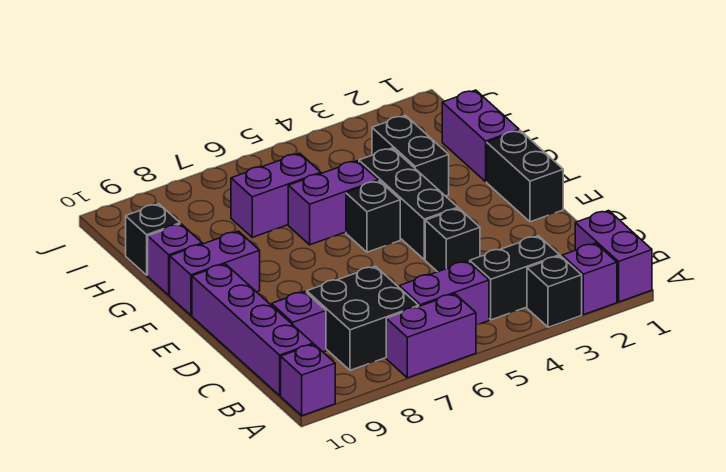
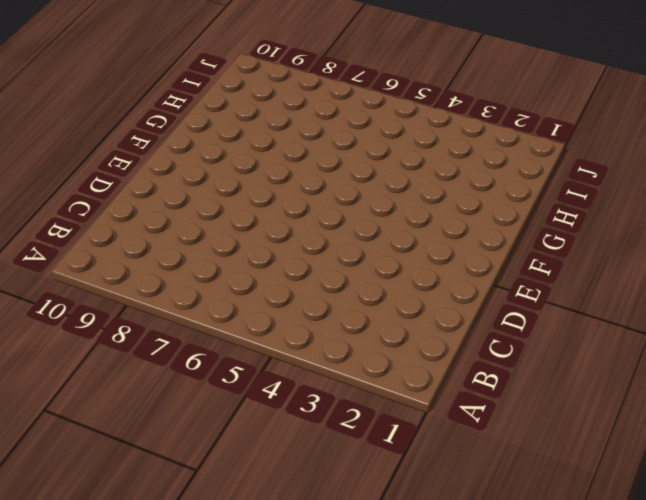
none -> purple 1x2 brick [575,211,652,302]
none -> purple 1x1 brick [562,243,617,315]
none -> black 1x1 brick [527,256,582,327]

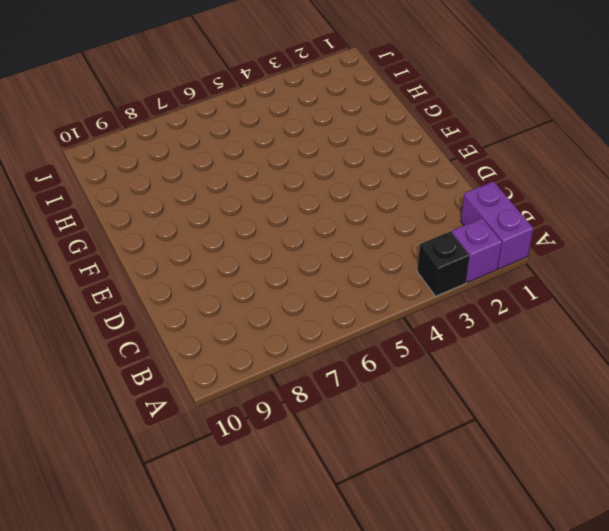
none -> purple 1x2 brick [386,294,476,378]
none -> purple 1x1 brick [281,344,335,416]
none -> black 1x2 brick [470,236,560,320]

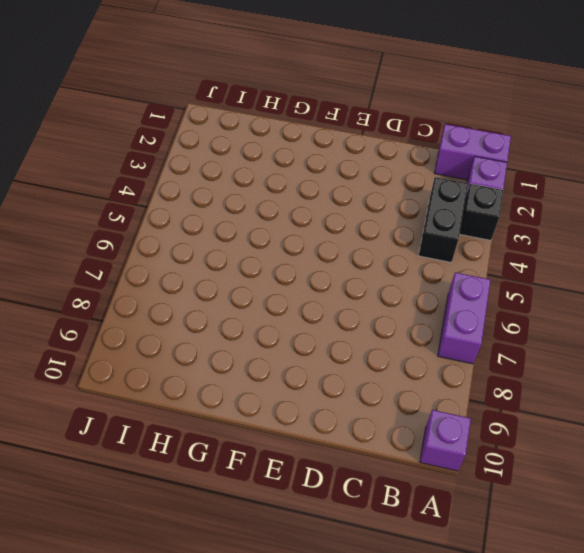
none -> purple 1x2 brick [399,261,489,325]
none -> black 2x2 brick [307,266,419,370]
none -> purple 1x4 brick [192,264,313,395]

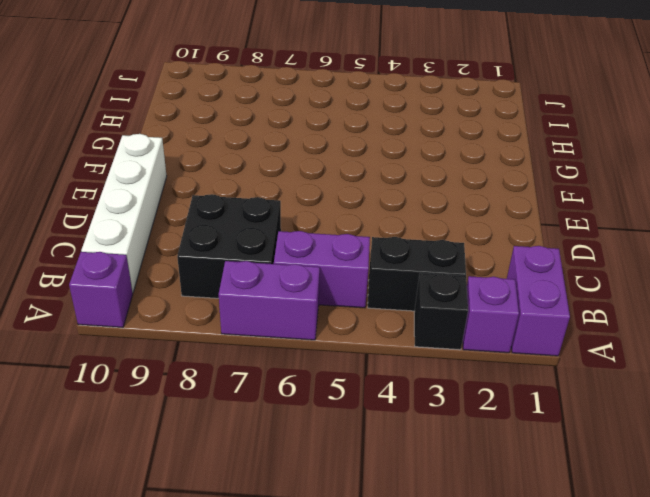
white 1x4 brick [81,134,167,293] -> purple 1x4 brick [192,264,313,395]
none -> purple 1x1 brick [272,292,326,352]
none -> black 1x1 brick [425,208,480,272]
none -> black 1x2 brick [487,130,563,222]

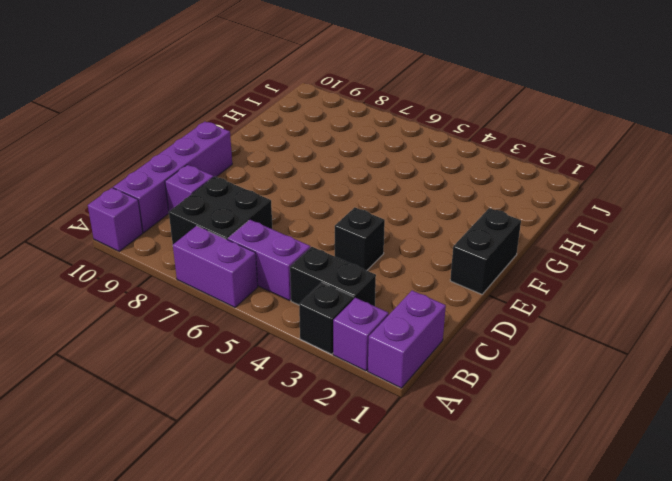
none -> black 1x3 brick [359,148,458,260]
none -> black 1x1 brick [346,181,400,252]
none -> purple 1x2 brick [170,231,260,315]

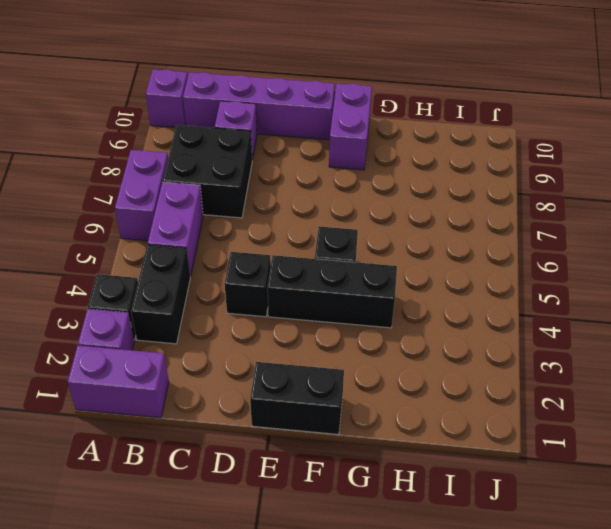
none -> purple 1x2 brick [442,90,519,182]
none -> black 1x2 brick [372,115,449,196]
none -> purple 1x2 brick [288,161,378,245]

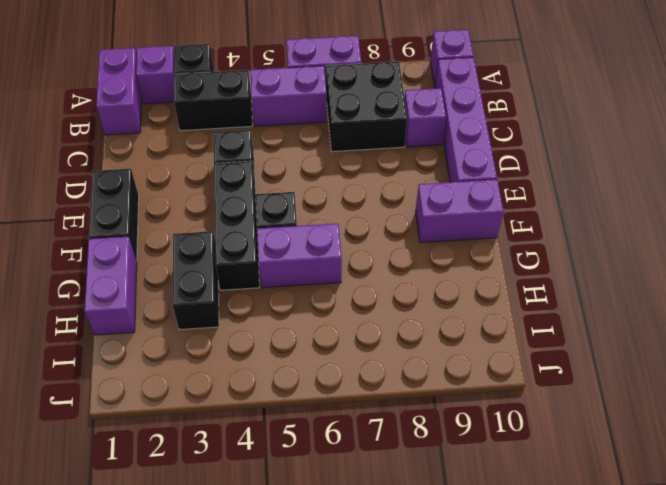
none -> purple 1x1 brick [148,224,202,295]
none -> purple 1x2 brick [231,153,321,237]
none -> black 1x1 brick [126,204,180,275]

